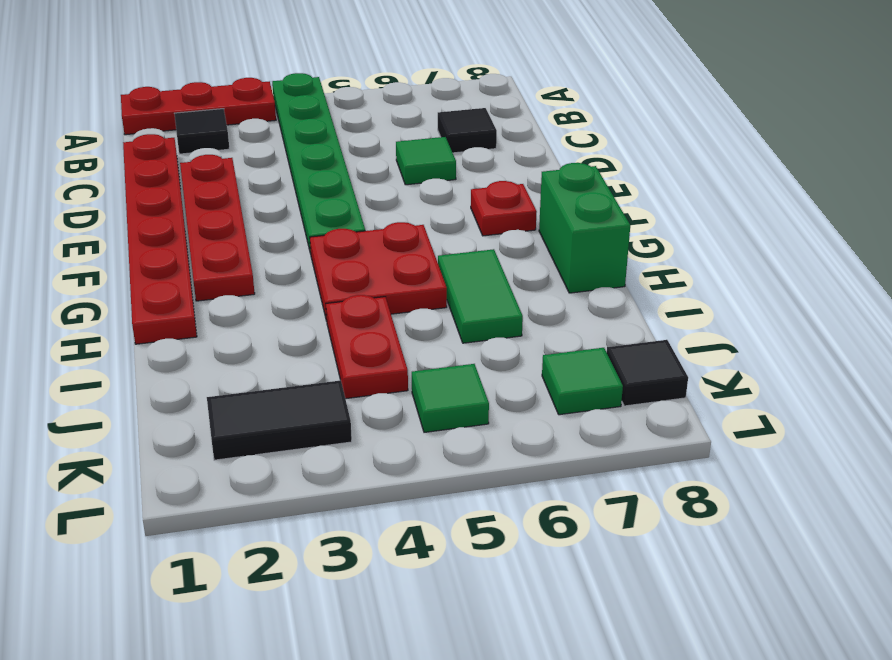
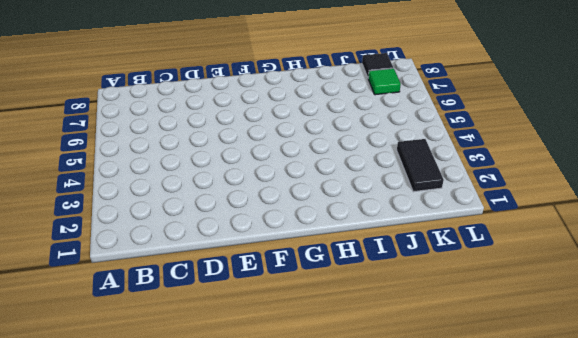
none -> red 1x3 plate [121,78,276,135]
none -> green 1x6 plate [272,73,365,254]
none -> black 1x1 tile [174,109,229,154]

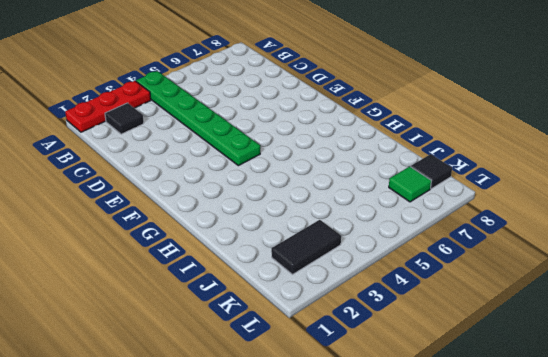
none -> red 1x6 plate [123,134,197,344]
none -> black 1x1 tile [438,108,497,153]
none -> red 1x4 plate [180,155,255,301]

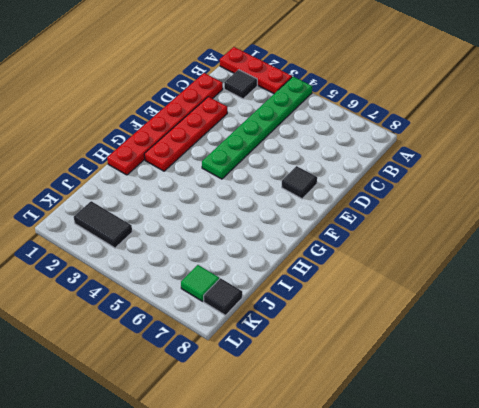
black 1x1 tile [282,166,317,199] -> black 1x1 tile moved to [438,108,497,153]
none -> green 1x1 tile [396,137,456,185]
none -> red 1x1 plate [471,181,537,236]
none -> red 2x2 plate [310,222,447,321]

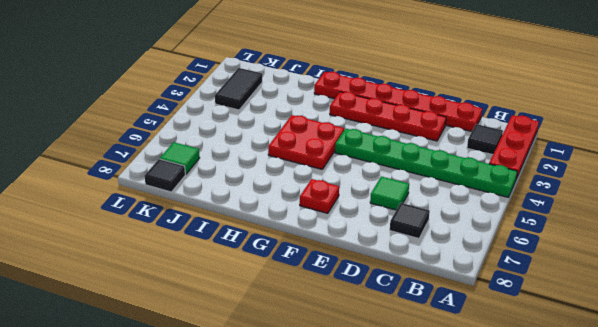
none -> green 1x2 brick [539,163,630,293]
none -> green 1x2 tile [438,249,523,343]
none -> red 1x2 plate [326,295,408,399]

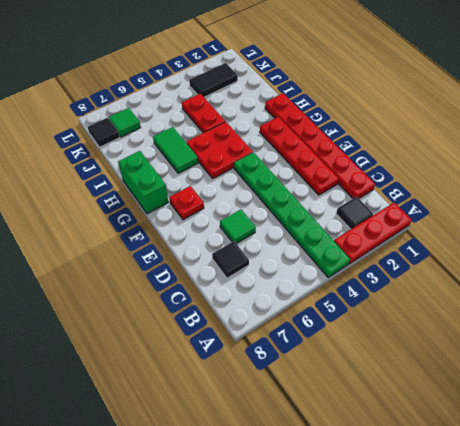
none -> green 1x1 tile [412,364,489,432]

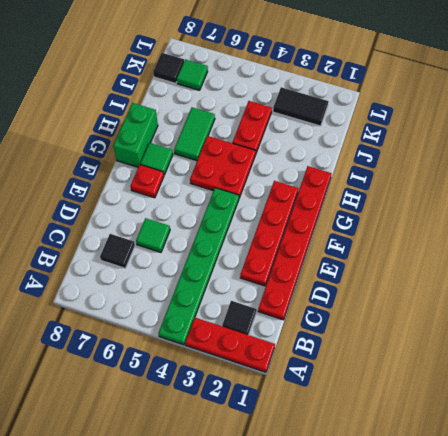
green 1x1 tile [140,143,173,175] -> green 1x1 tile moved to [412,364,489,432]

